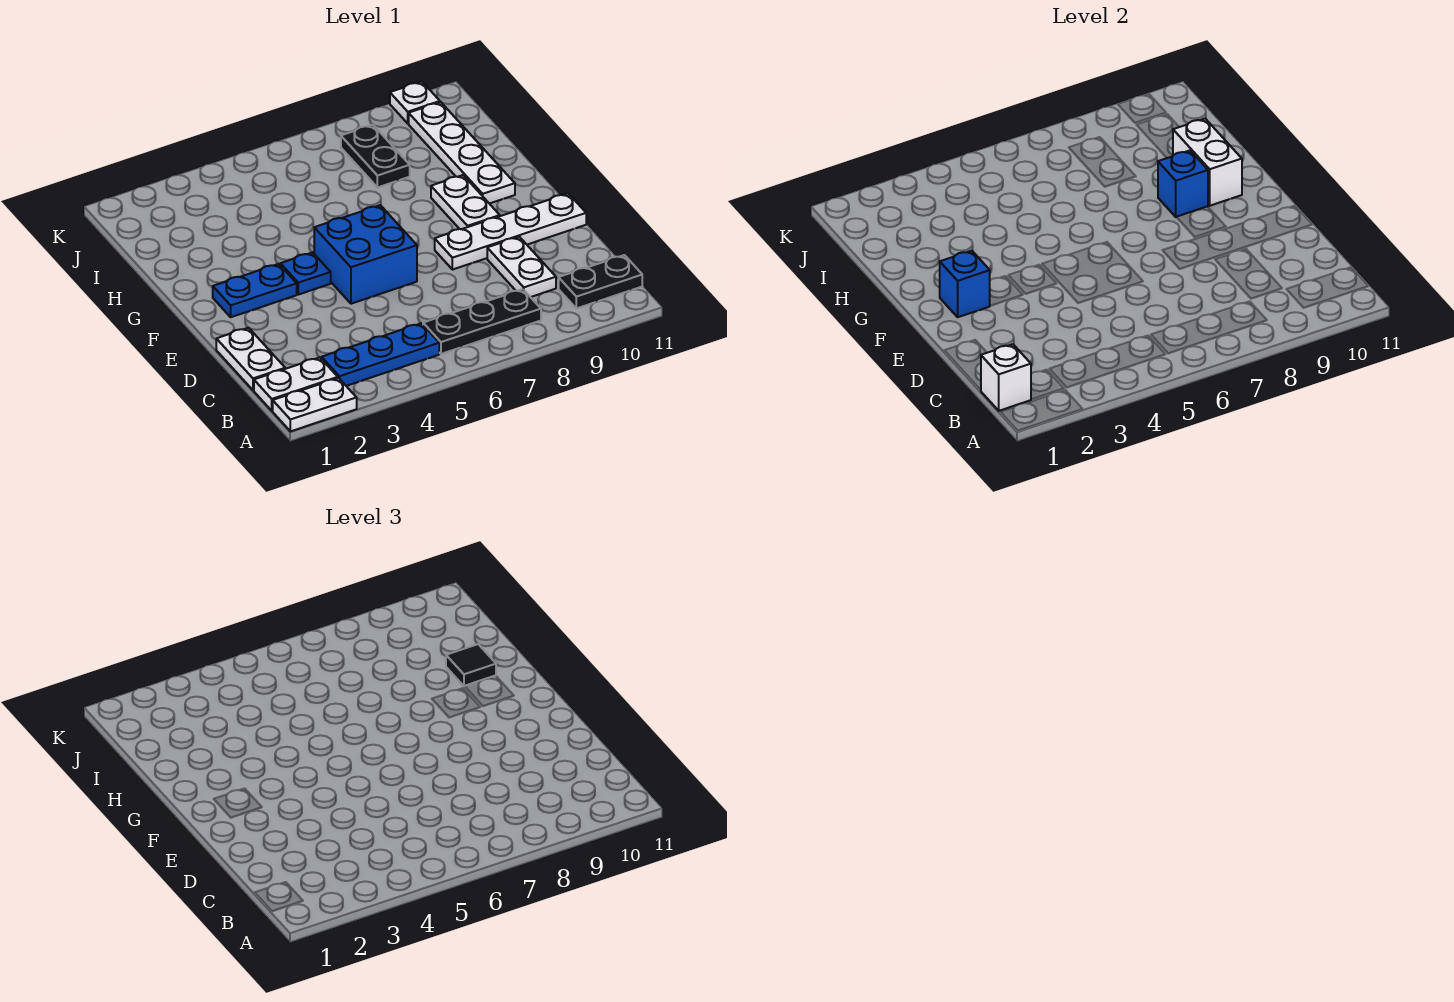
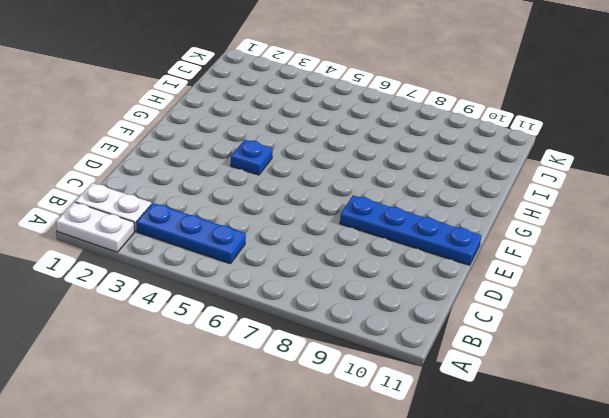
blue 1x4 plate [340,195,481,265] -> white 1x4 plate [435,193,586,270]
none -> black 1x3 plate [423,289,541,354]
none -> black 1x2 plate [559,255,642,308]
none -> white 1x2 plate [216,328,285,390]

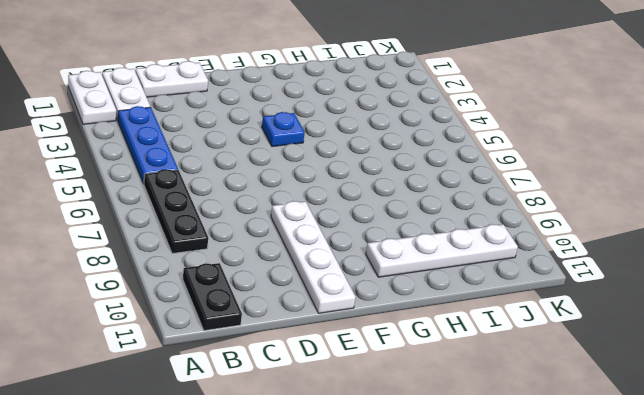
none -> white 1x2 plate [487,237,556,297]
none -> blue 2x2 brick [314,205,417,304]
none -> blue 1x2 plate [213,264,297,317]

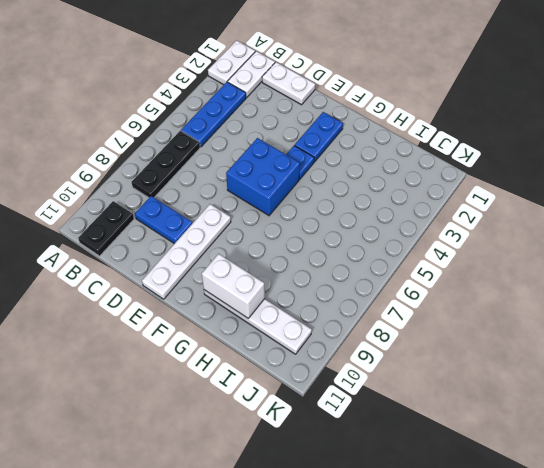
blue 1x2 plate [135,196,192,244] -> white 1x2 plate [487,237,556,297]
none -> white 1x2 plate [431,175,500,229]
none -> black 1x2 plate [341,125,410,187]
none -> white 1x1 plate [390,82,440,123]

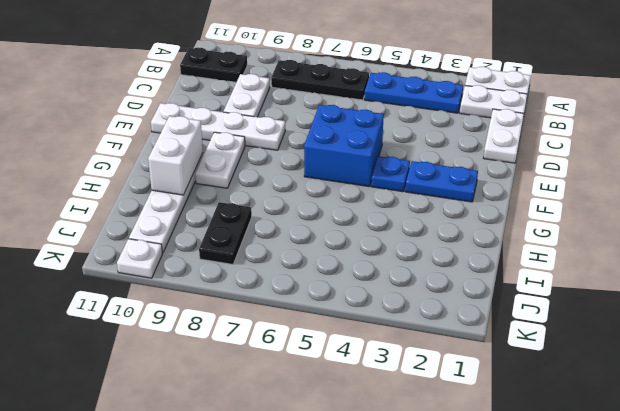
none -> white 1x1 brick [981,344,1031,411]
none -> blue 1x1 brick [940,251,990,317]
none -> blue 1x1 brick [1158,151,1208,217]

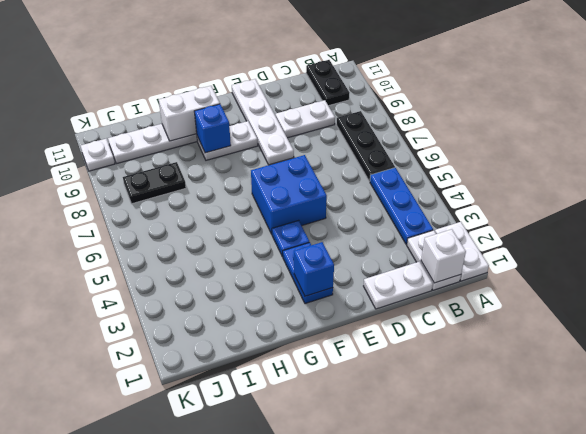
none -> black 1x1 tile [446,644,496,686]

